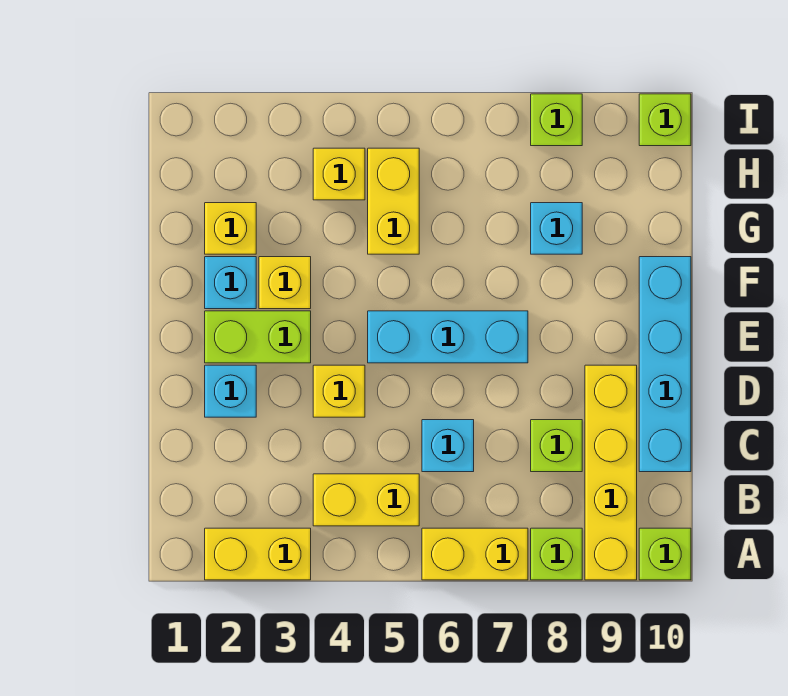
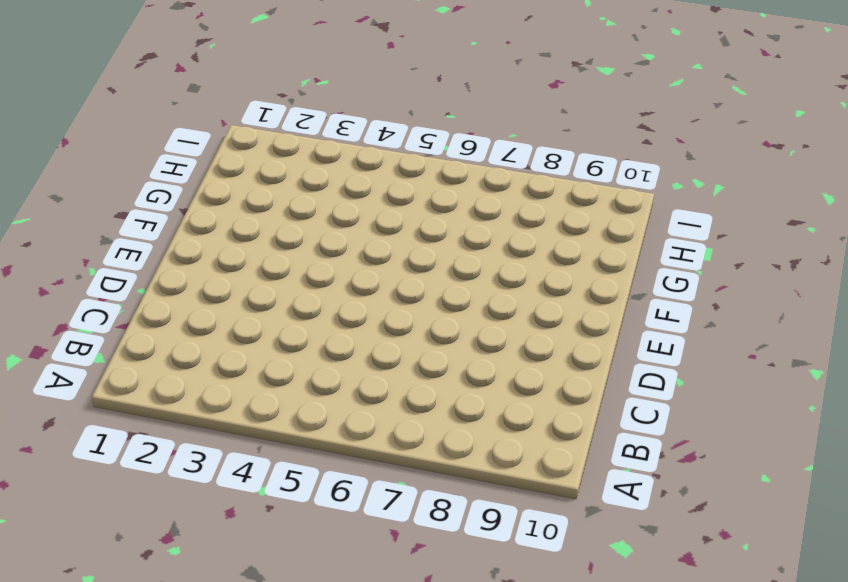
none -> yellow 1x2 brick [205,528,311,580]
none -> yellow 1x2 brick [422,528,528,580]
none -> lime 1x1 brick [531,528,582,580]

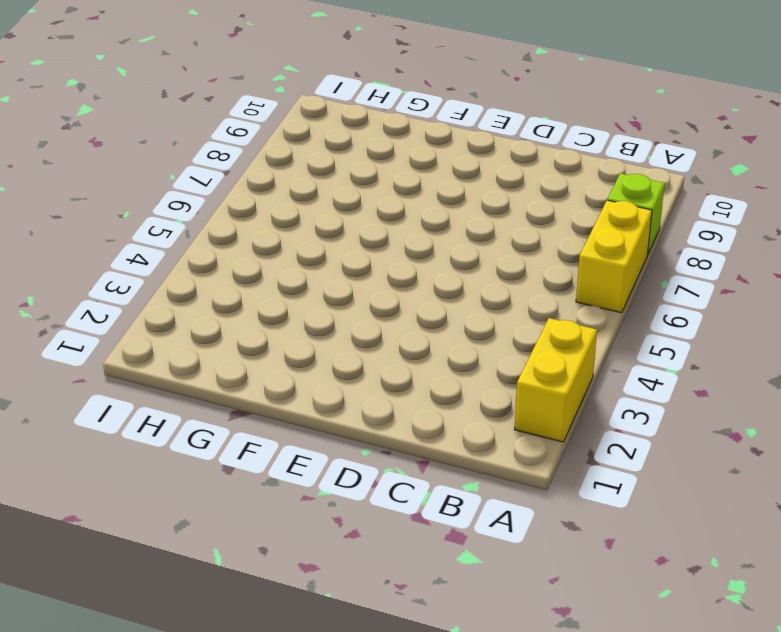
none -> yellow 1x4 brick [585,365,637,580]
none -> lime 1x1 brick [639,528,691,580]
none -> yellow 1x2 brick [313,474,419,526]

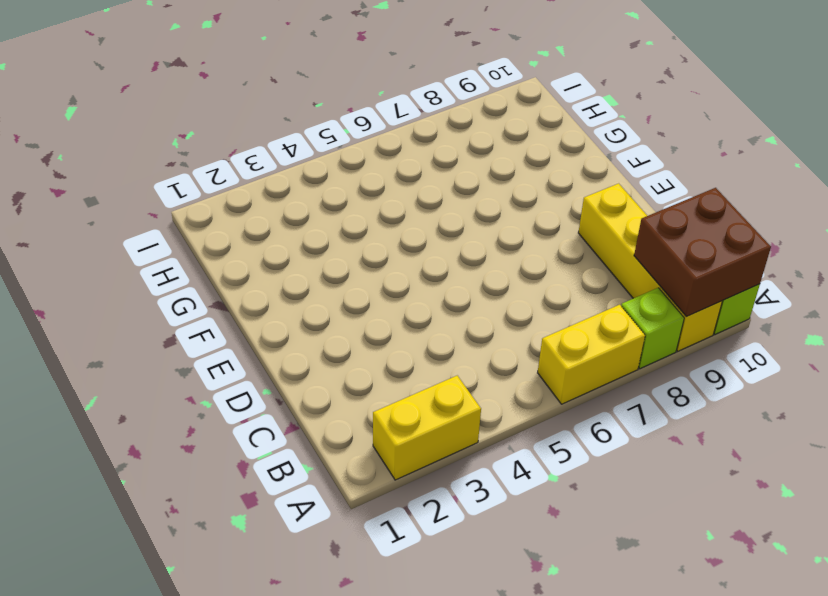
brown 2x2 brick [634,188,771,316] -> none
none -> yellow 1x2 brick [313,474,419,526]
none -> cyan 1x1 brick [422,420,474,472]
none -> lime 1x1 brick [531,420,582,472]

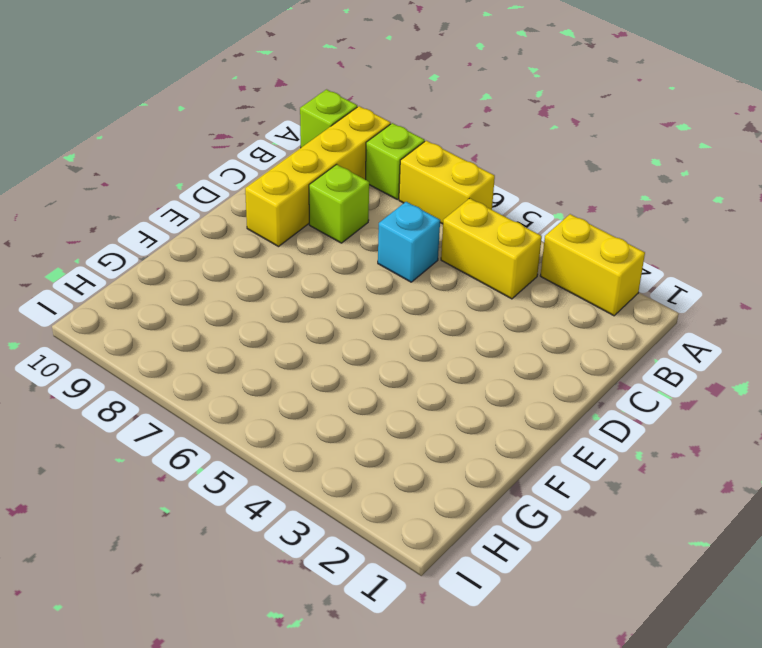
none -> cyan 1x4 brick [639,257,691,472]
none -> cyan 1x1 brick [205,365,256,417]
none -> yellow 1x1 brick [313,365,365,417]

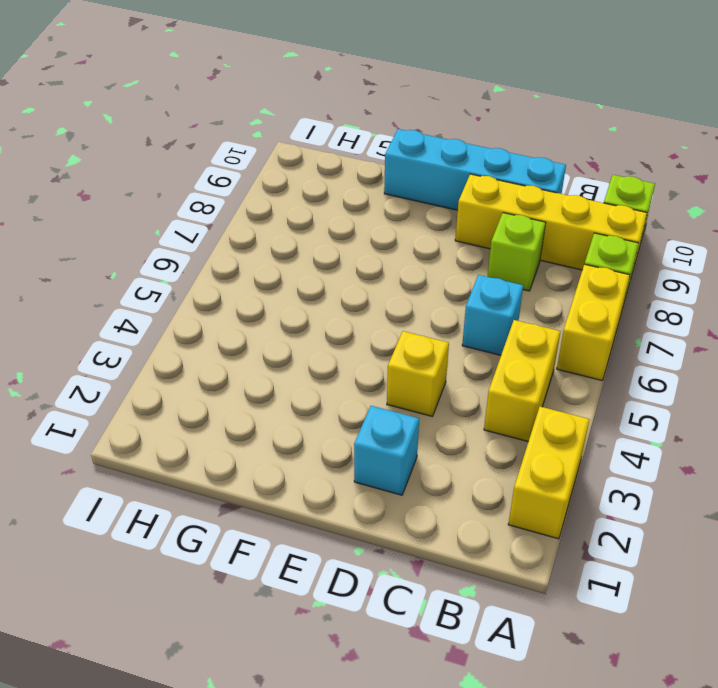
none -> lime 1x2 brick [205,311,311,363]
none -> cyan 1x3 brick [368,311,528,363]
none -> cyan 1x1 brick [205,257,256,309]

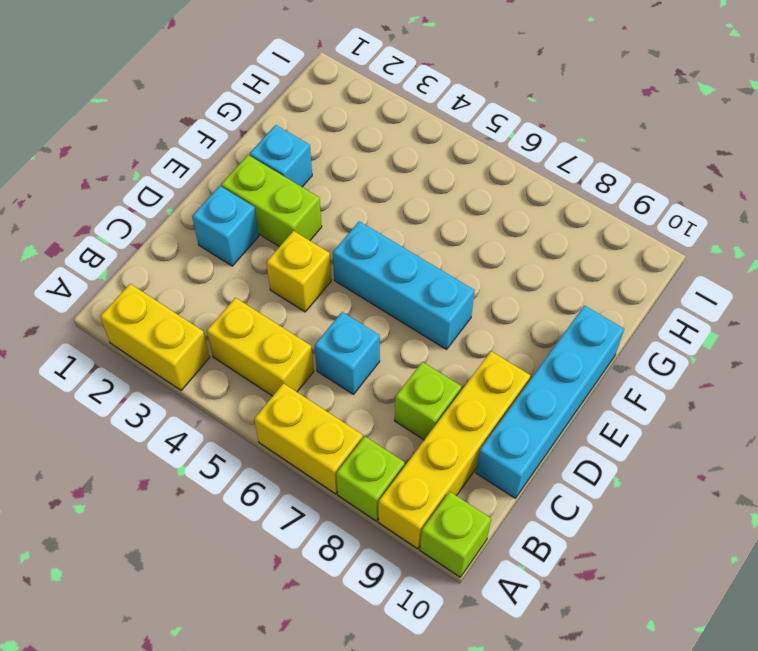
none -> yellow 1x1 brick [259,257,311,309]
none -> yellow 1x1 brick [205,203,256,254]
none -> yellow 1x2 brick [368,148,419,254]

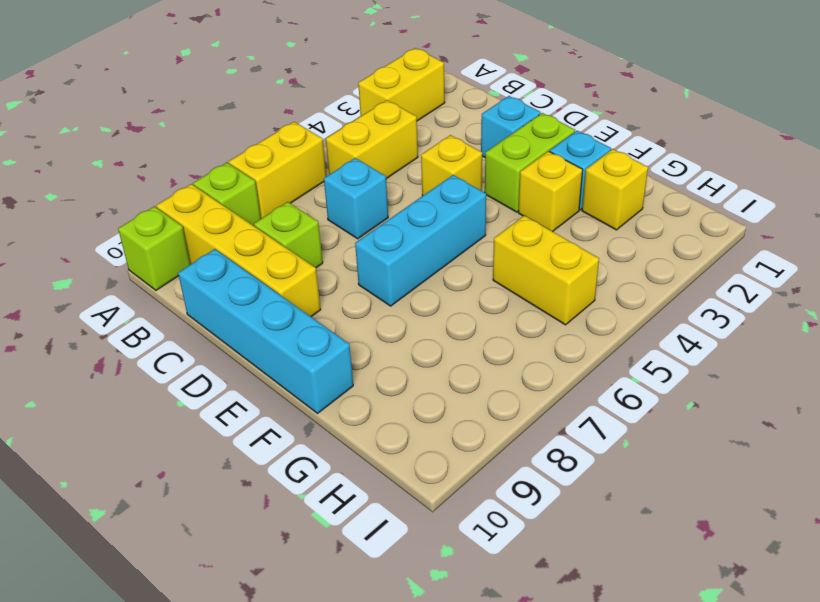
none -> cyan 1x1 brick [531,203,582,254]
none -> yellow 1x1 brick [313,148,365,200]
none -> lime 1x1 brick [531,94,582,146]

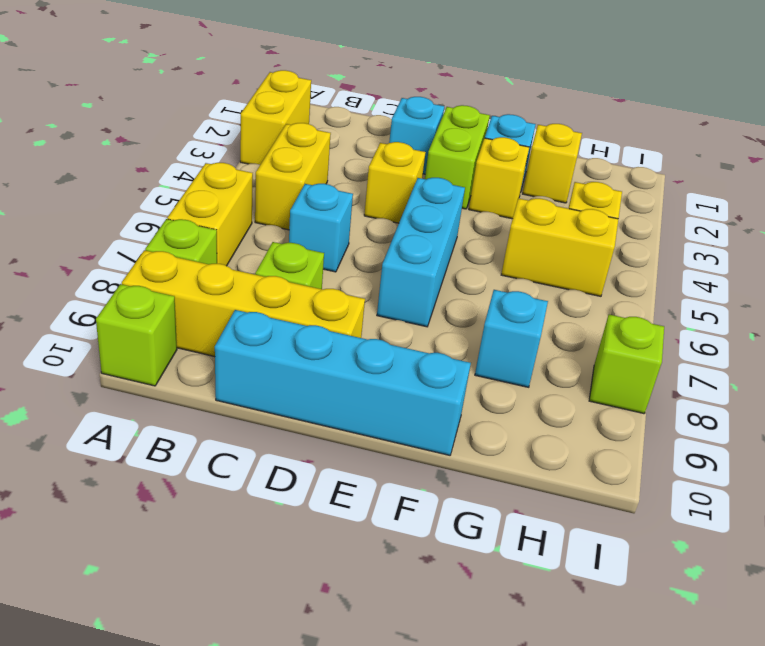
none -> lime 1x1 brick [639,94,691,146]

